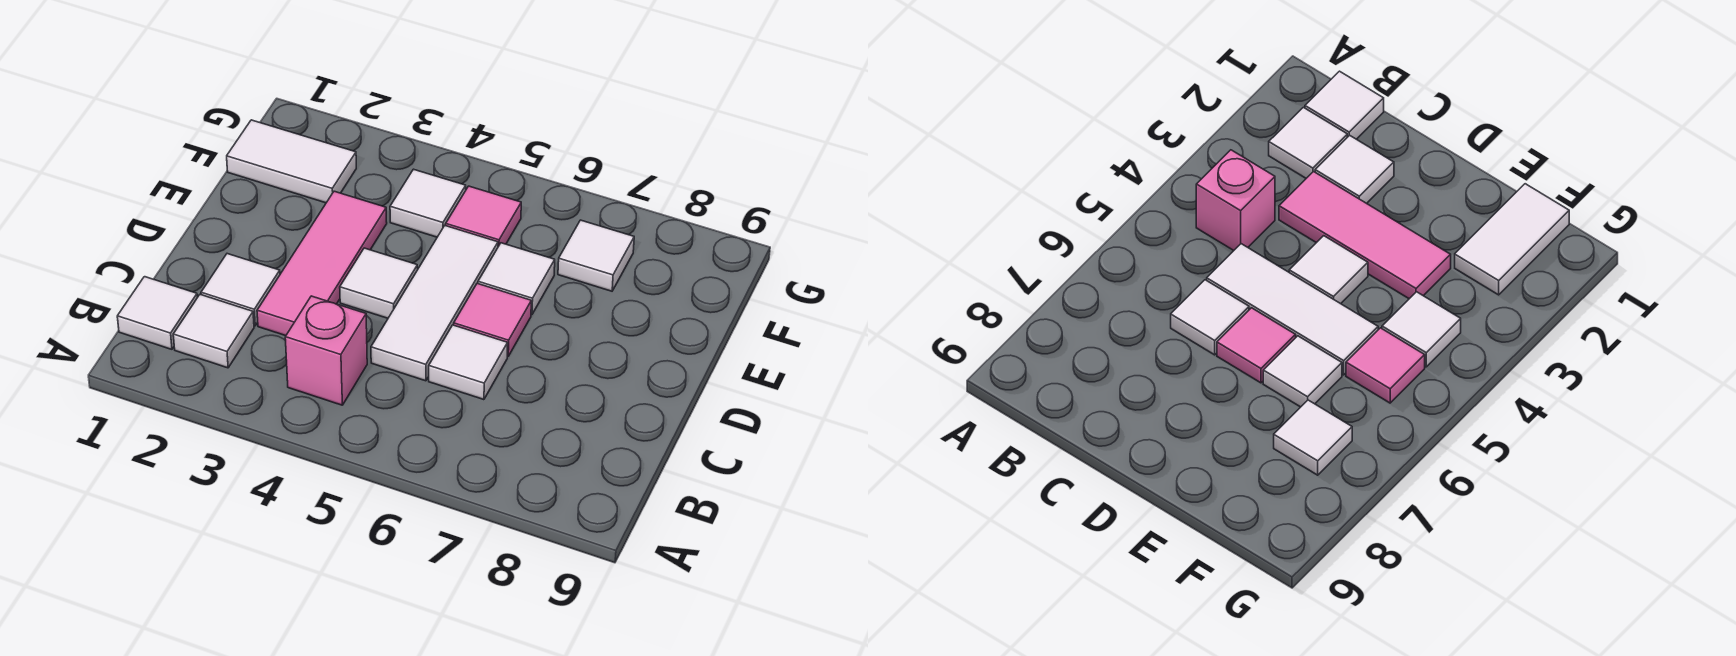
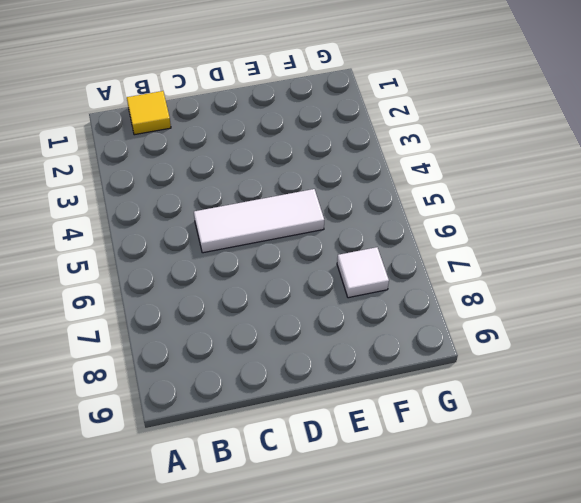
yellow 1x1 tile [127,91,171,135] -> white 1x1 tile [117,277,197,349]
none -> white 1x1 tile [173,295,254,368]
none -> pink 1x1 brick [285,296,367,405]
none -> white 1x1 tile [201,254,280,326]

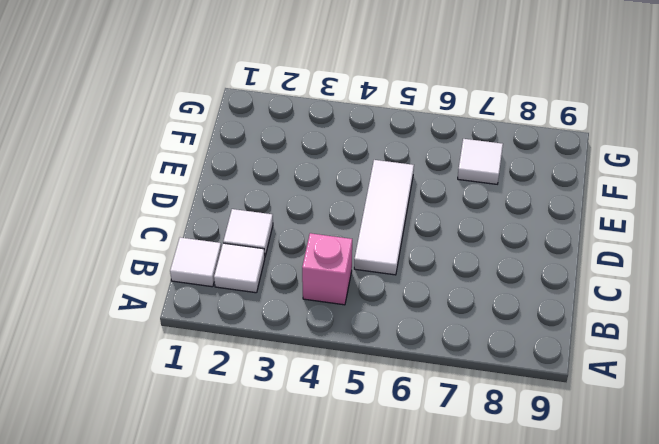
none -> pink 1x3 tile [257,191,387,336]
none -> white 1x1 tile [429,325,508,400]
none -> white 1x1 tile [340,248,418,318]

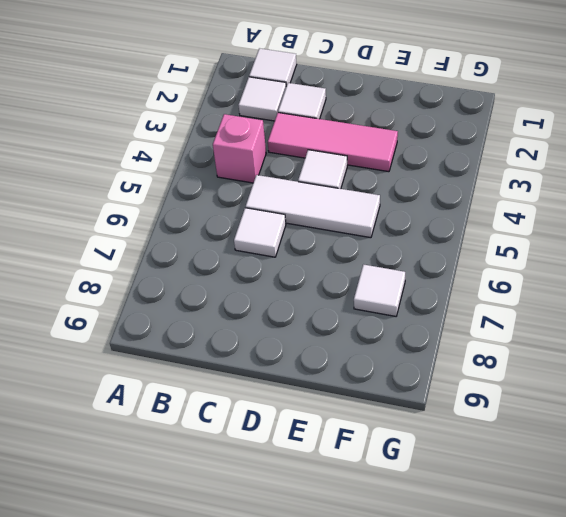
none -> pink 1x1 tile [454,283,531,357]
none -> white 1x1 tile [478,243,555,315]
none -> white 1x2 tile [227,120,356,203]

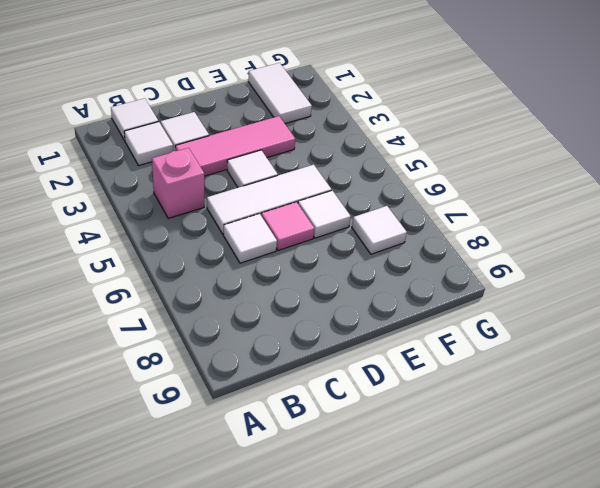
none -> white 1x1 tile [390,169,466,237]
none -> pink 1x1 tile [446,186,521,247]

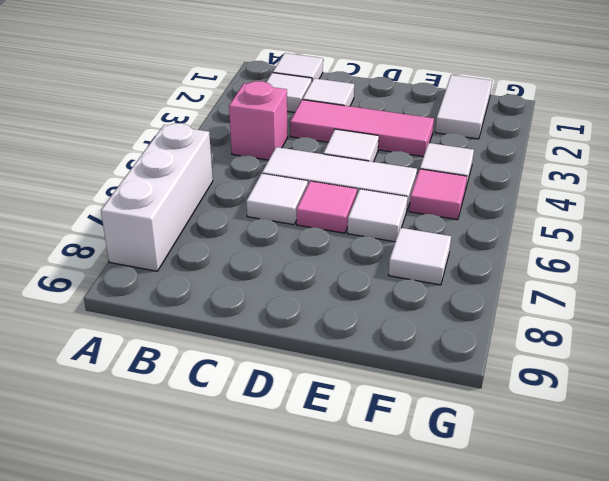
white 1x3 brick [101,123,213,271] -> none

